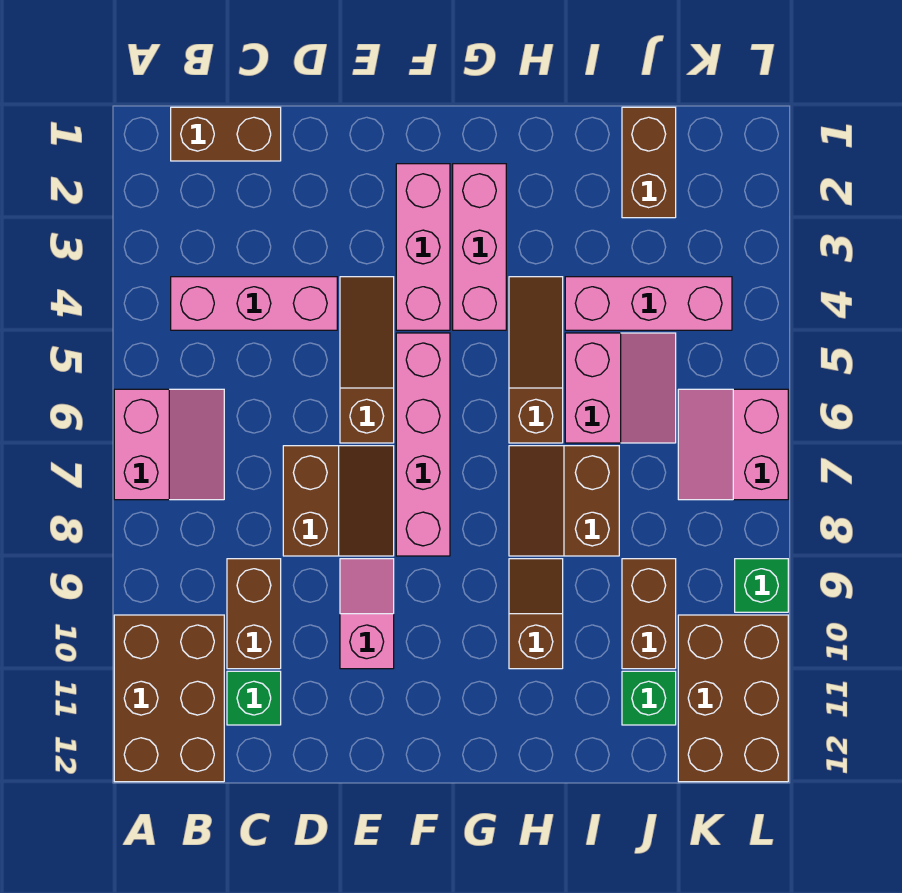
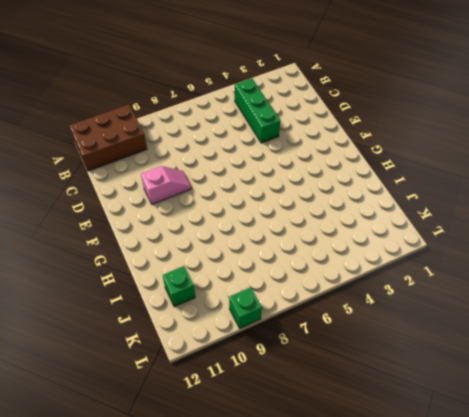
green 1x3 brick [235,78,280,143] -> pink 1x3 brick [171,277,337,330]
none -> pink 2x2 slope [114,389,224,500]
none -> brown 1x2 brick [171,107,281,161]
none -> brown 1x2 brick [227,559,281,669]

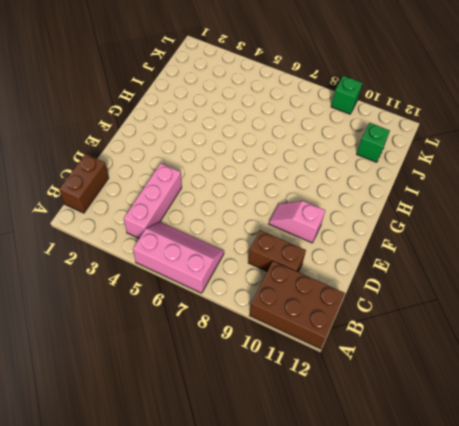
pink 2x3 slope [133,222,224,293] -> pink 2x2 slope [114,389,224,500]
none -> green 1x1 brick [227,671,281,725]
none -> brown 2x2 slope [283,446,394,556]
none -> brown 1x3 slope [340,277,394,443]

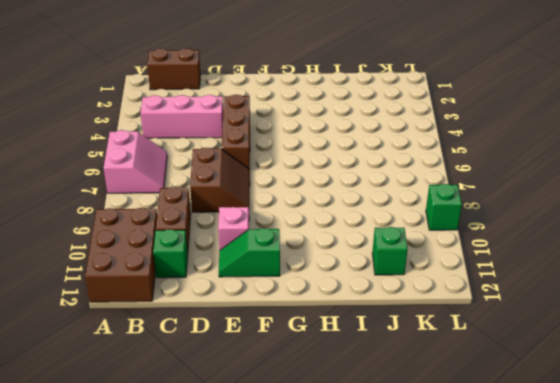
brown 1x3 brick [222,95,250,169] -> brown 1x3 slope [340,277,394,443]
green 1x2 slope [219,228,280,277] -> none
none -> pink 1x3 brick [396,164,450,330]
none -> pink 1x4 brick [396,333,450,556]
none -> pink 1x3 brick [453,164,506,330]

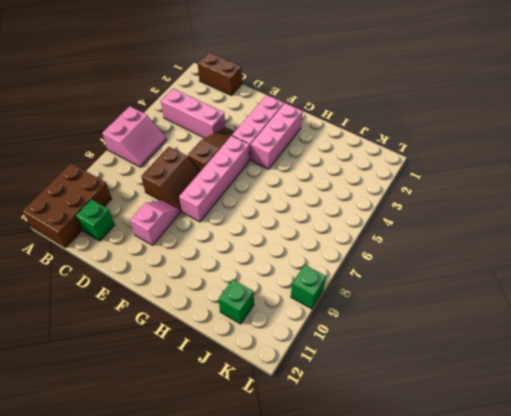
none -> brown 1x2 brick [227,559,281,669]
none -> brown 1x3 slope [509,277,563,443]
none -> brown 2x2 slope [509,446,619,556]

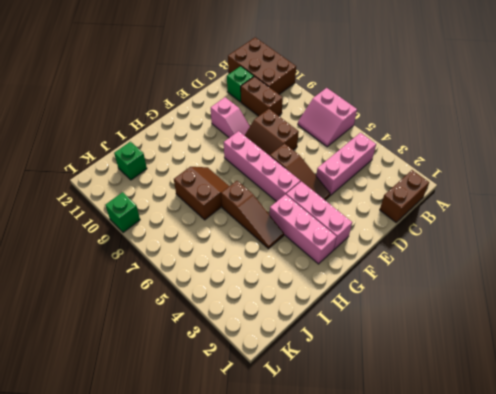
none -> brown 1x2 slope [509,559,563,669]
none -> pink 1x3 brick [565,277,732,330]
none -> pink 2x2 slope [565,333,676,443]

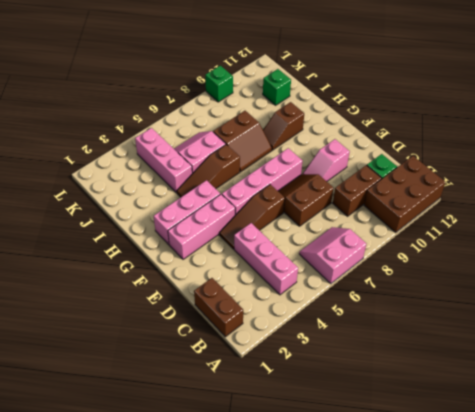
none -> brown 1x2 brick [622,107,676,218]
none -> brown 1x2 brick [622,559,676,669]
none -> pink 2x2 slope [678,389,788,500]

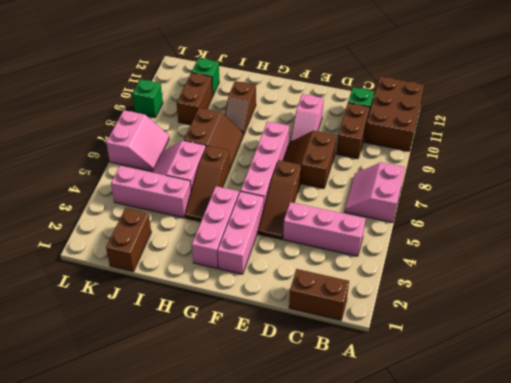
none -> brown 2x3 brick [678,615,788,782]

